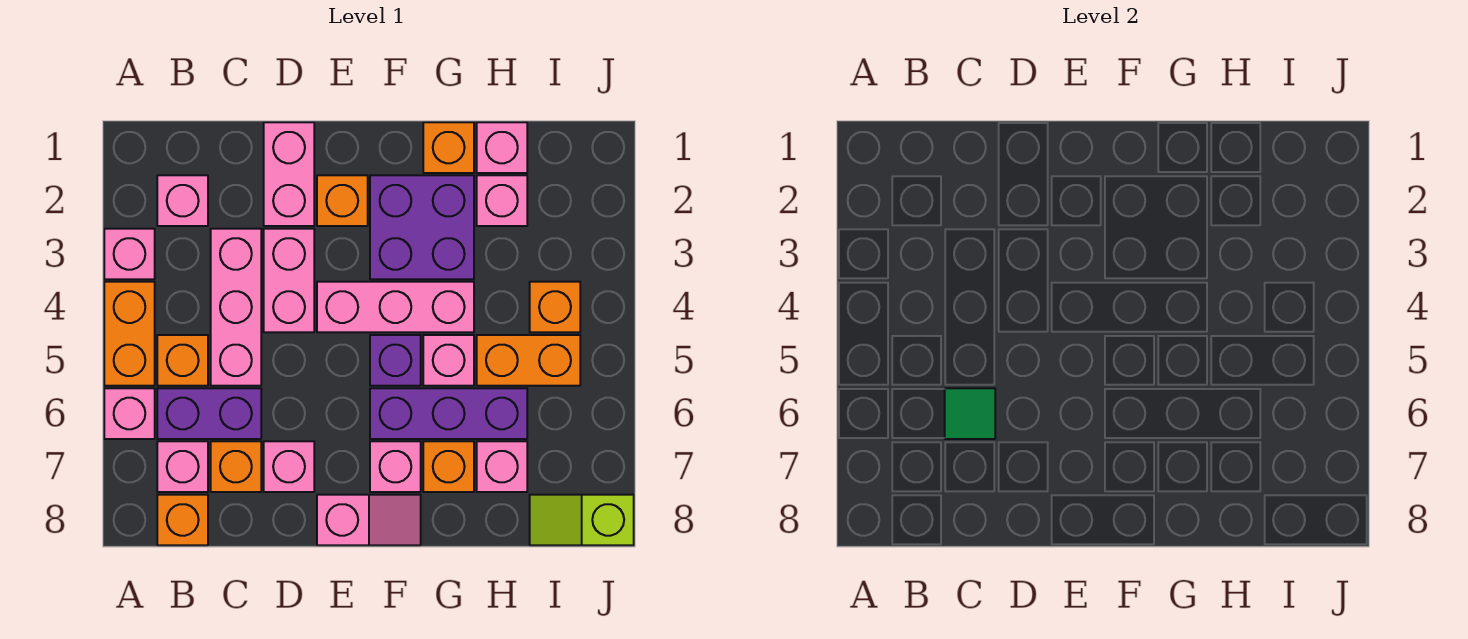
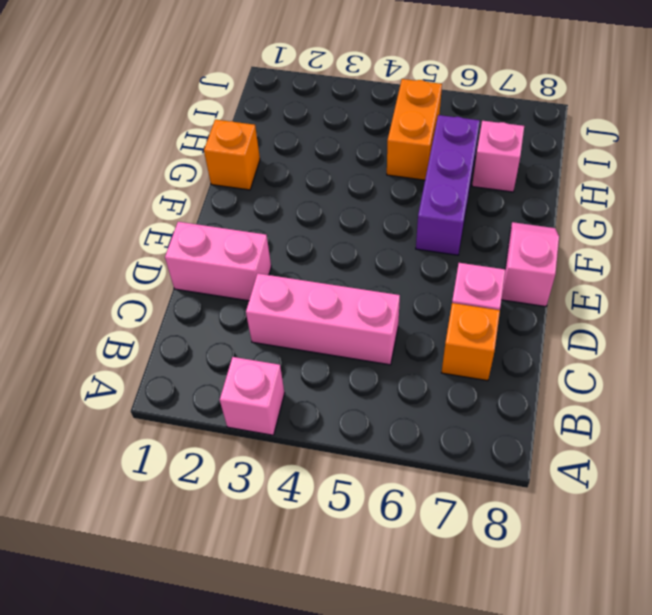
none -> orange 1x2 brick [104,282,155,386]
none -> pink 1x1 brick [104,388,155,439]
none -> pink 1x1 brick [157,175,208,226]
none -> orange 1x1 brick [157,335,208,386]

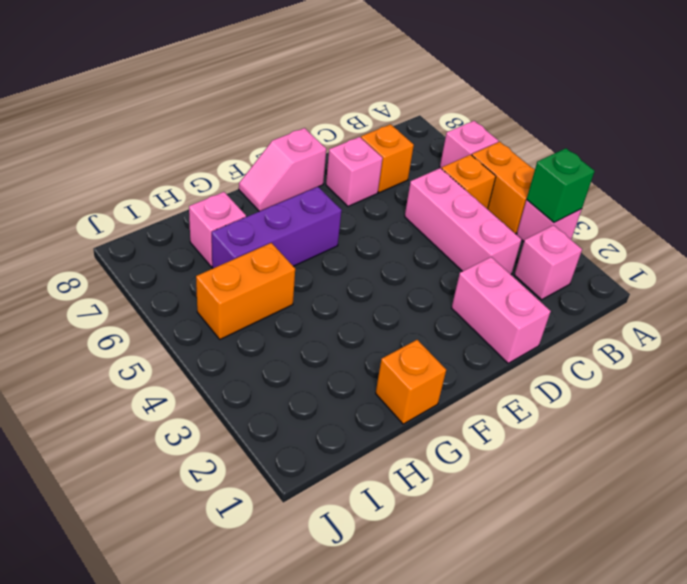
green 1x1 brick [527,148,595,223] -> none
none -> purple 1x2 brick [157,388,261,439]
none -> pink 1x1 brick [157,441,208,492]
none -> orange 1x1 brick [157,495,208,545]
none -> pink 1x2 brick [264,229,314,332]

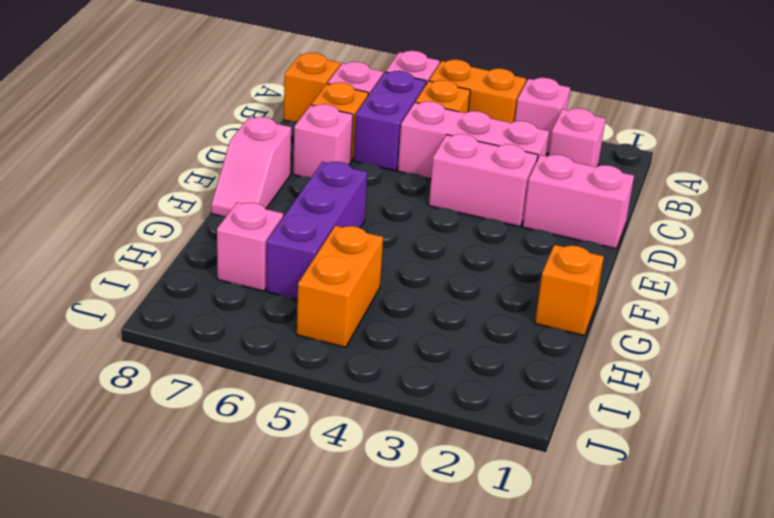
none -> orange 1x1 brick [317,175,368,226]
none -> pink 1x3 brick [317,282,474,332]
none -> purple 2x2 brick [370,175,474,279]
none -> purple 1x1 brick [370,335,421,386]

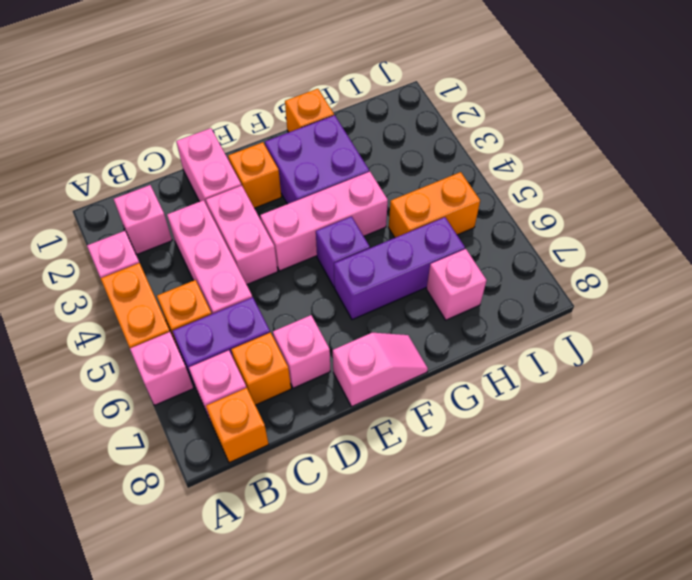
none -> pink 1x1 brick [370,441,421,492]
none -> pink 1x1 brick [423,335,474,386]
none -> orange 1x1 brick [423,441,474,492]
none -> pink 1x1 brick [477,122,527,173]

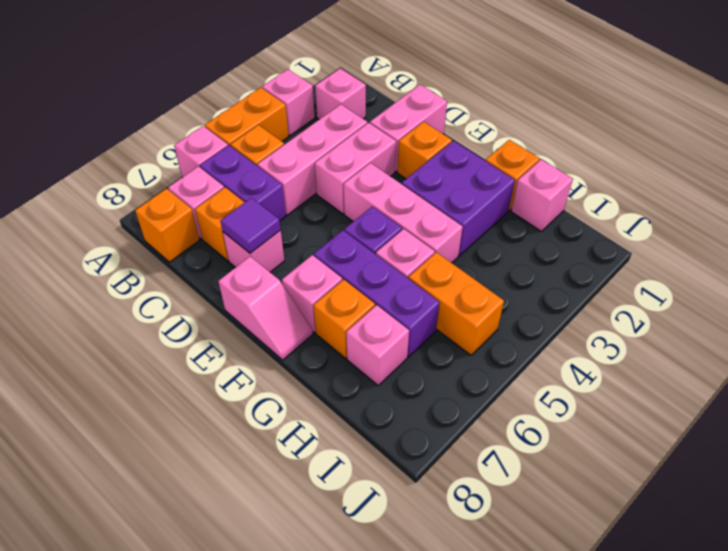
purple 1x1 tile [220,198,281,253] -> none
none -> pink 1x1 brick [477,175,527,226]
none -> orange 1x1 brick [530,282,580,332]
none -> lime 1x2 slope [530,495,634,545]
none -> green 1x1 tile [945,388,995,439]

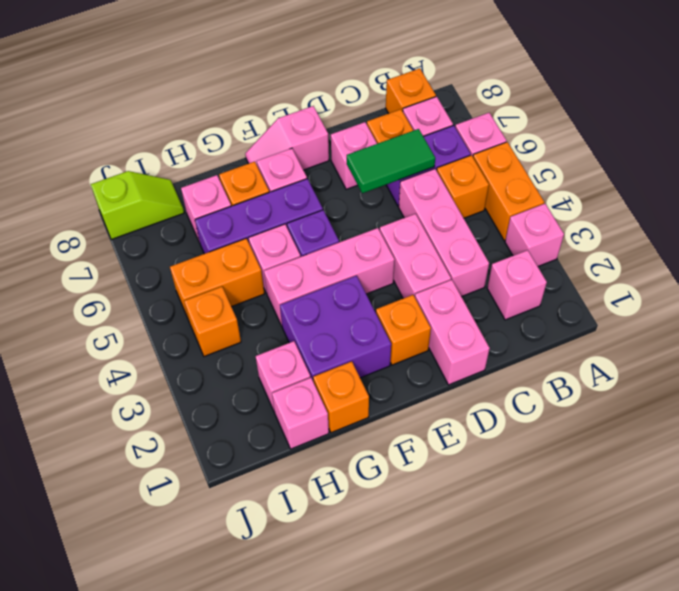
green 1x2 tile [347,129,435,193] -> green 1x1 tile [945,388,995,439]

